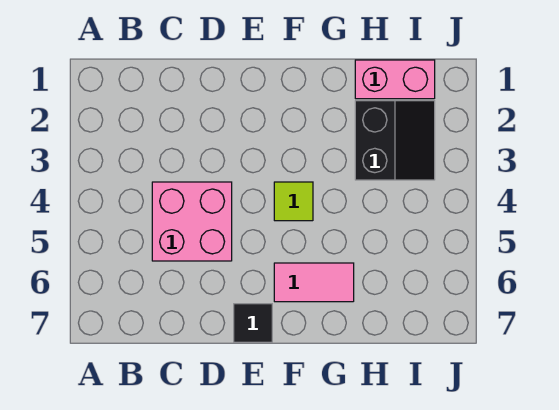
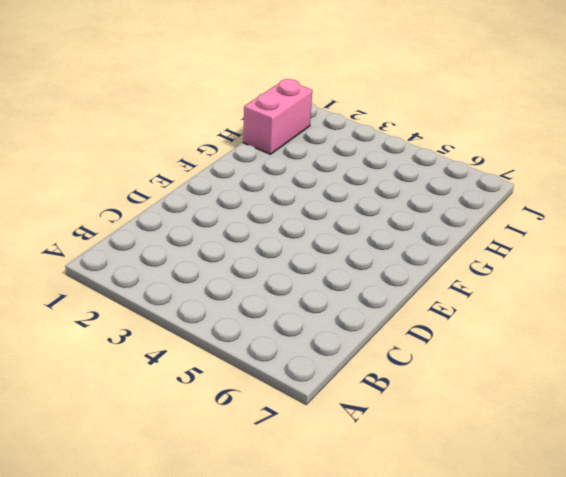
none -> pink 2x2 brick [152,182,232,261]
none -> black 1x1 tile [234,304,272,342]

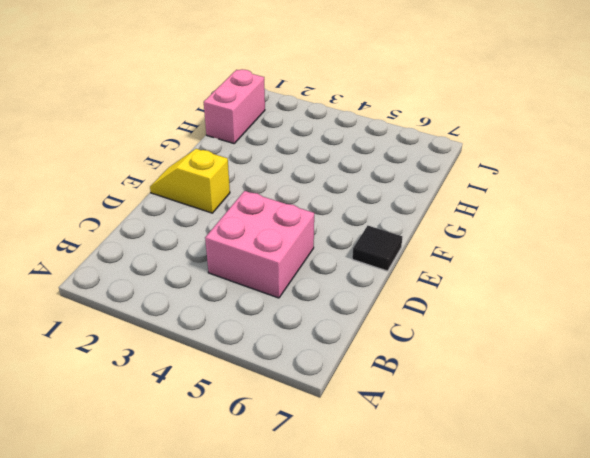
yellow 1x2 slope [150,149,230,213] -> none
none -> lime 1x1 tile [274,182,313,221]
none -> pink 1x2 tile [274,263,354,302]

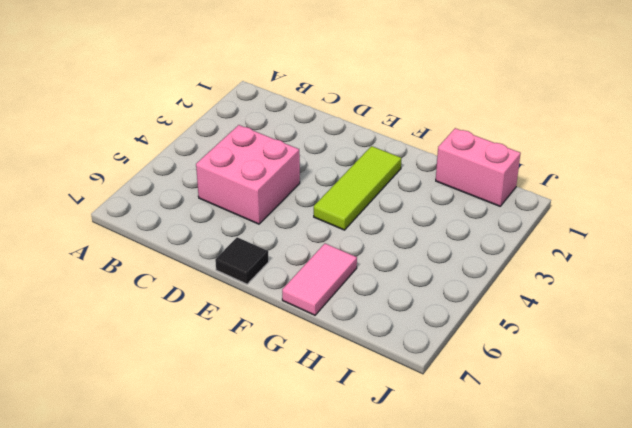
lime 1x3 tile [314,146,401,230] -> lime 1x1 tile [274,182,313,221]
pink 1x2 tile [282,244,357,315] -> pink 1x2 tile turned to [274,263,354,302]
none -> black 2x2 slope [355,101,435,180]

